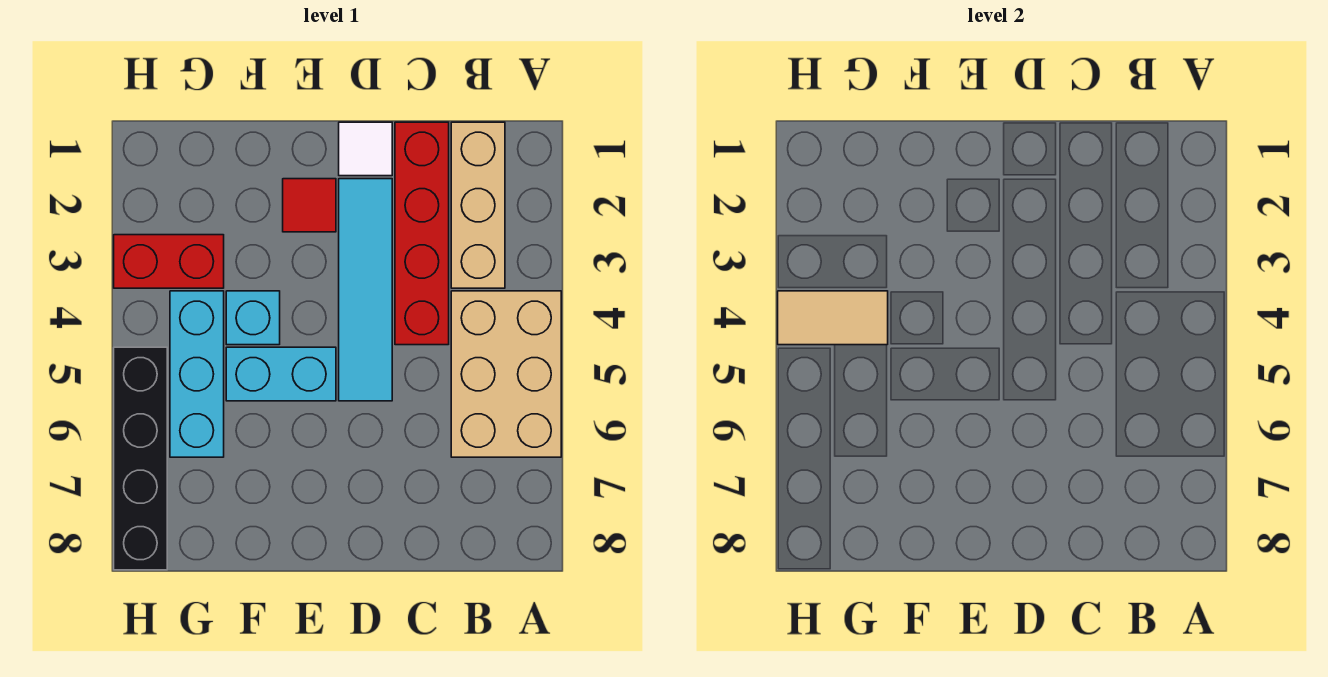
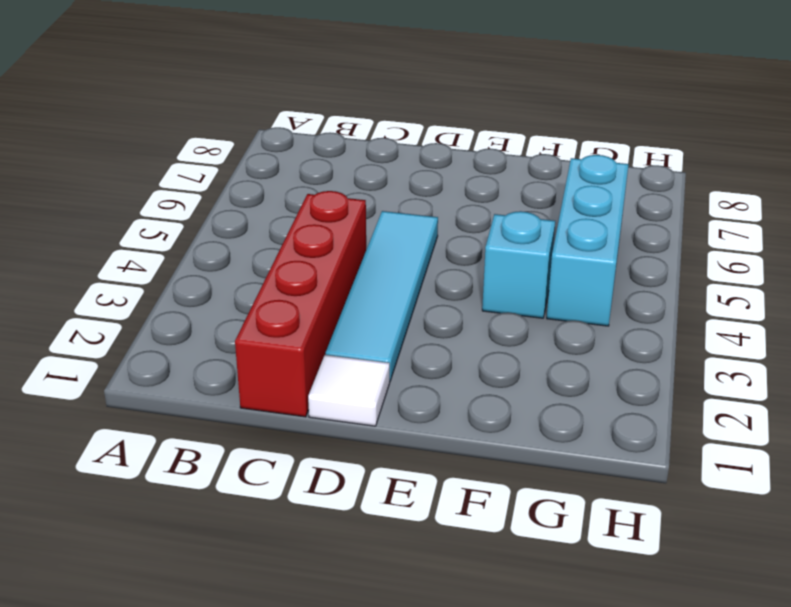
none -> tan 2x3 brick [451,291,561,457]
none -> tan 1x3 brick [451,122,505,288]
none -> red 1x1 tile [283,179,336,232]

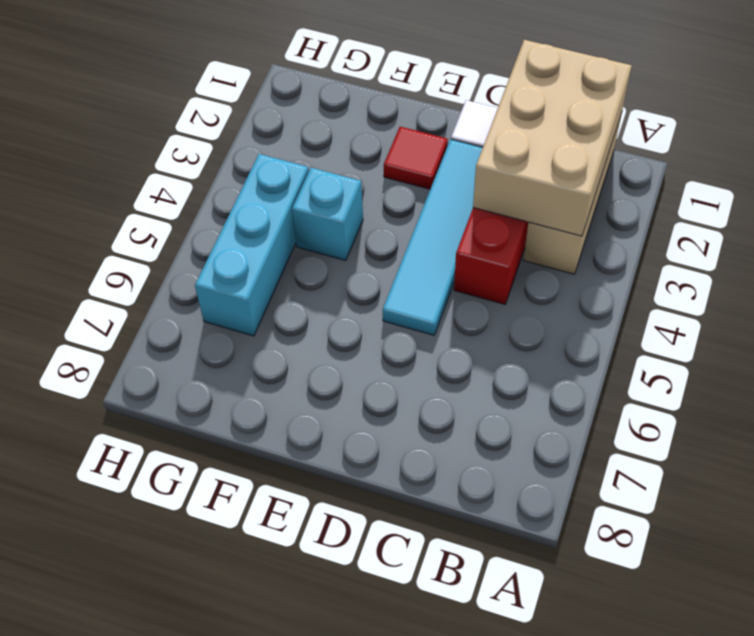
tan 2x3 brick [473,40,632,236] -> tan 2x3 brick moved to [451,291,561,457]
none -> cyan 1x2 brick [226,347,336,401]
none -> red 1x2 brick [114,235,224,288]
none -> black 1x4 brick [114,347,167,570]

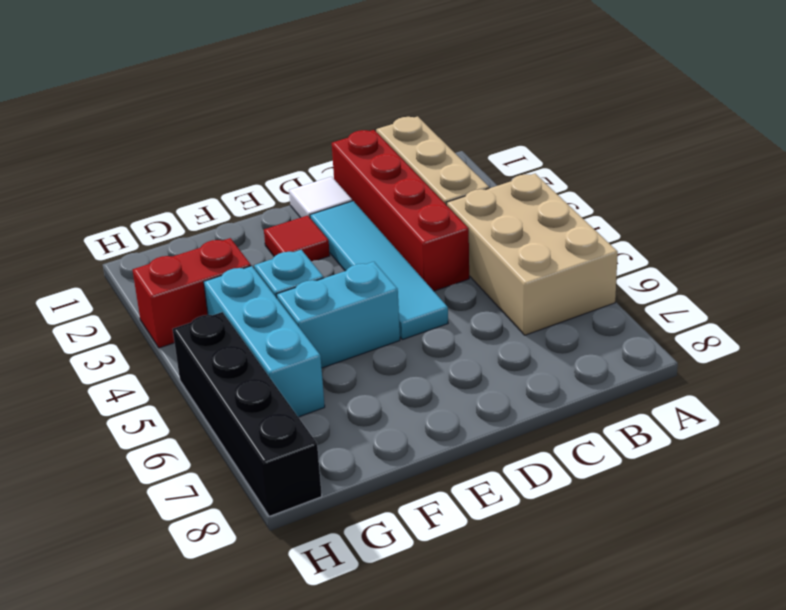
none -> tan 1x2 tile [778,291,888,345]

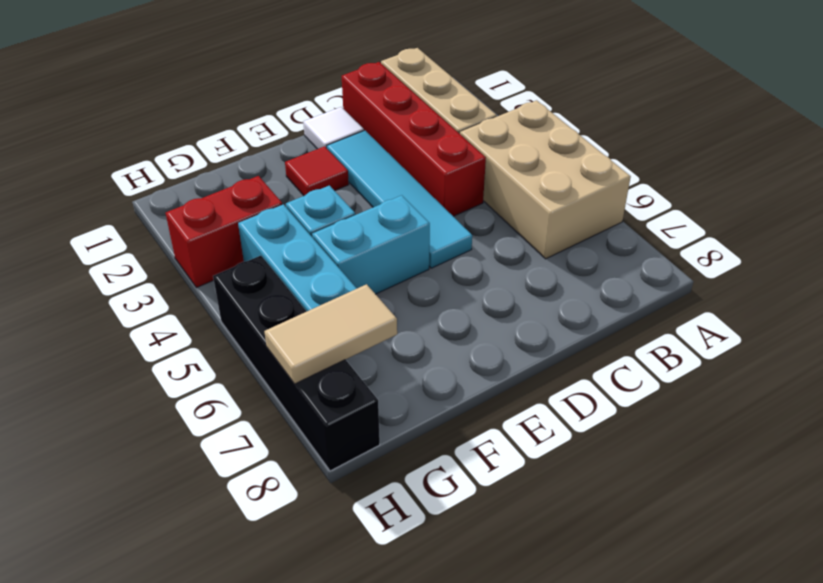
tan 1x2 tile [264,284,397,384] -> tan 1x2 tile moved to [778,291,888,345]

